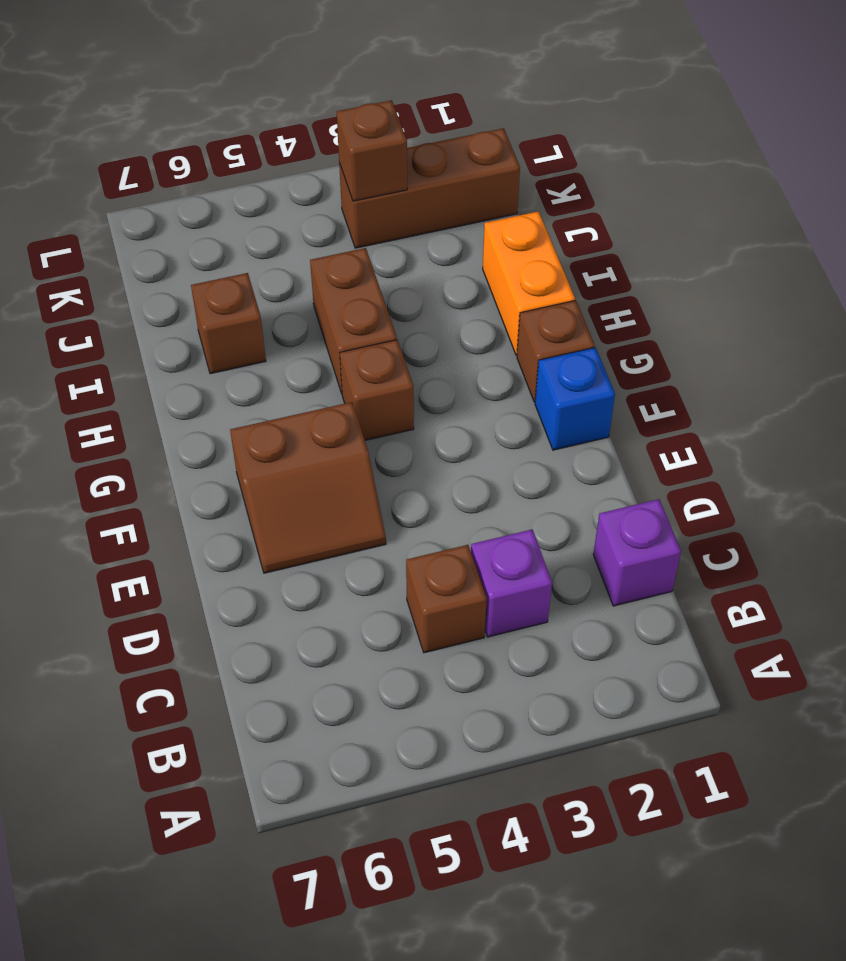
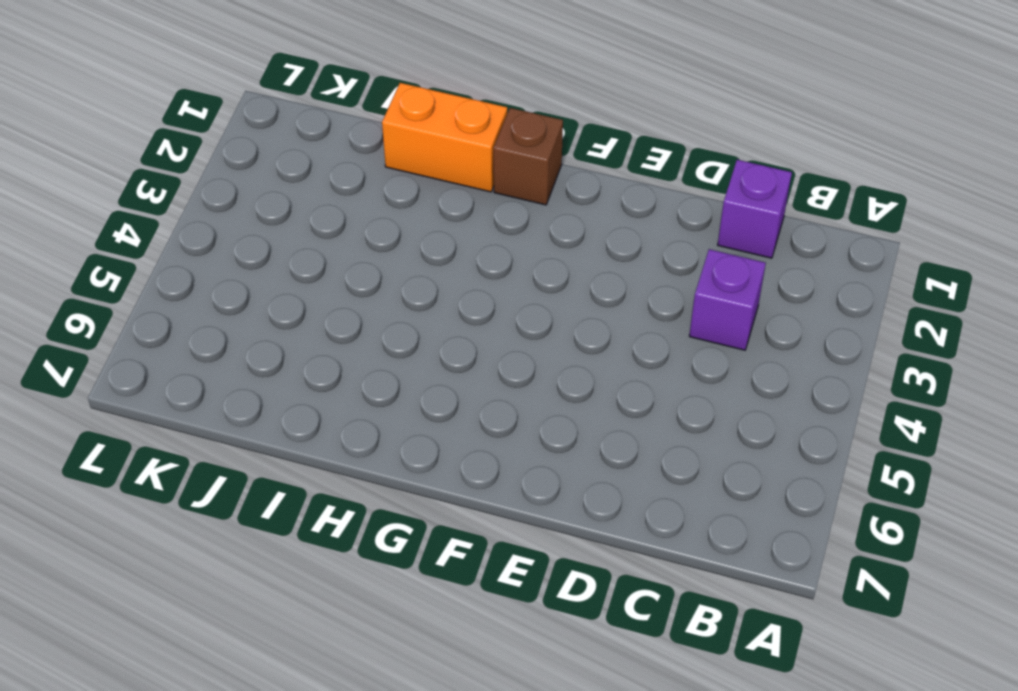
none -> brown 1x1 brick [406,545,487,653]
none -> brown 2x2 slope [230,402,386,573]
none -> blue 1x1 brick [535,347,615,450]

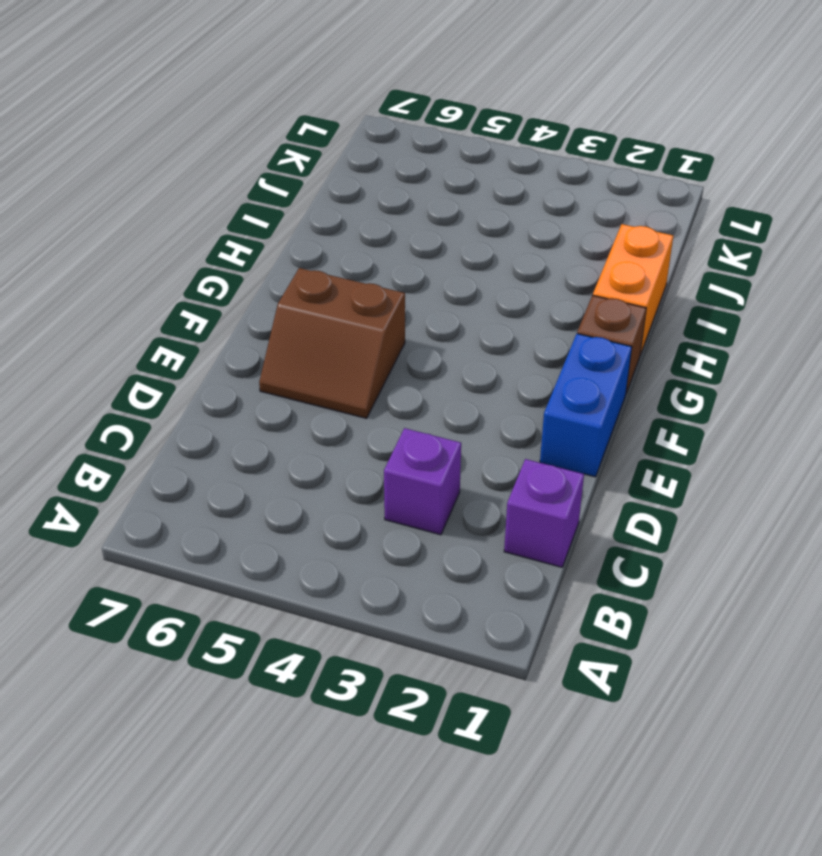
blue 1x2 brick [540,334,632,477] -> blue 1x1 brick [535,347,615,450]
none -> brown 1x1 brick [406,545,487,653]
none -> brown 1x1 brick [340,340,414,440]
none -> brown 1x2 brick [310,248,397,393]

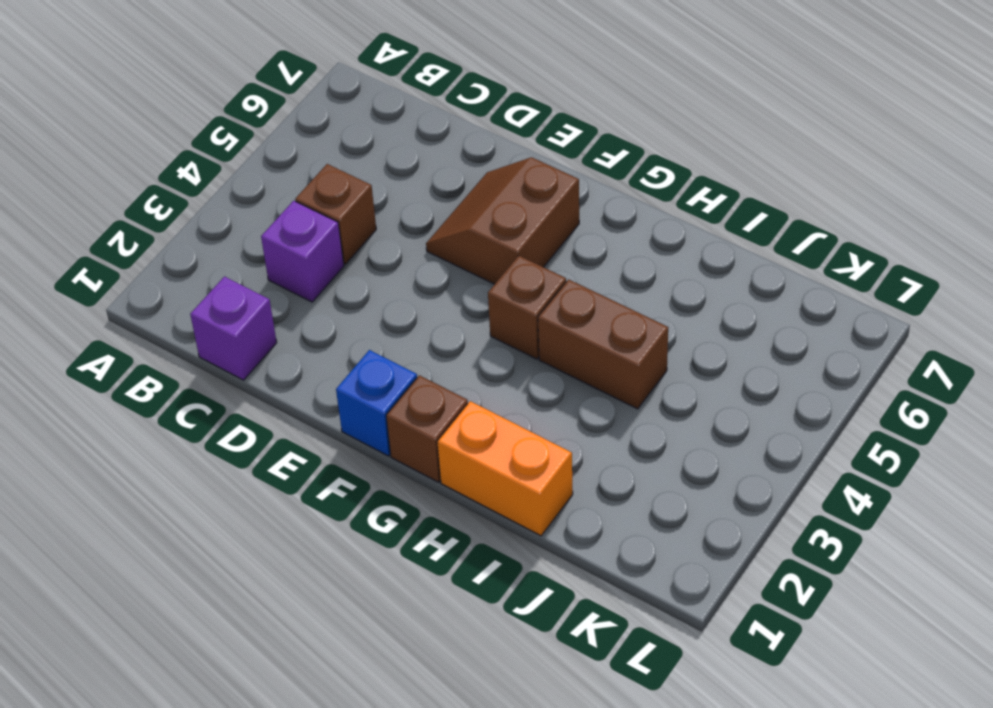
none -> brown 1x1 brick [191,273,266,374]
none -> brown 1x3 brick [339,128,520,248]
none -> brown 1x1 brick [337,100,407,201]

